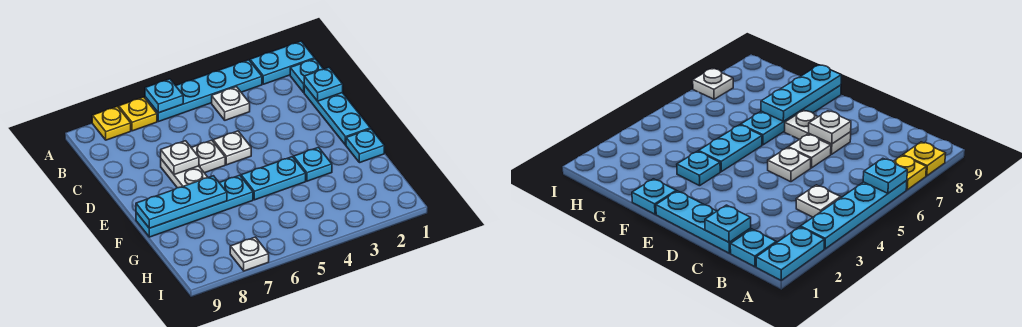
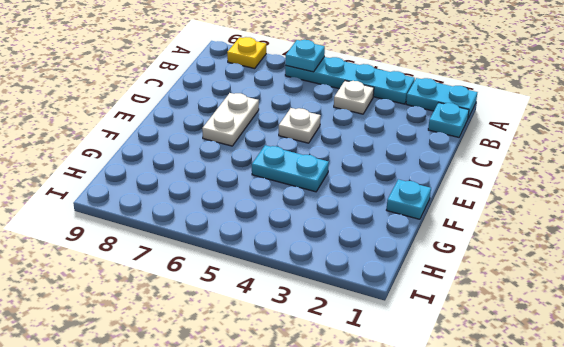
none -> yellow 1x1 plate [119,97,157,131]
none -> cyan 1x3 plate [304,85,370,145]
none -> white 1x1 plate [191,140,225,173]

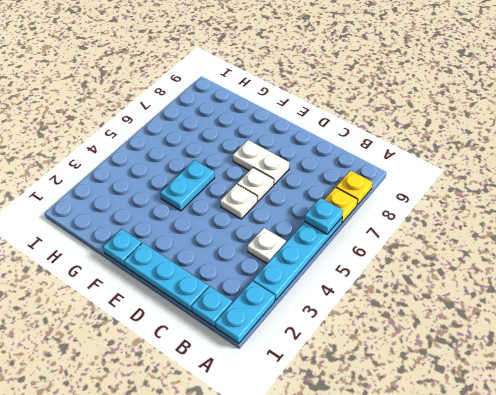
none -> cyan 1x1 plate [294,147,332,181]
none -> cyan 1x4 plate [136,175,253,237]
none -> white 1x1 plate [230,237,269,271]

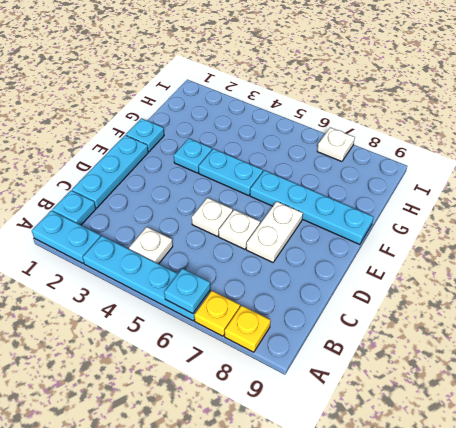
none -> cyan 1x1 plate [304,68,343,101]
none -> white 1x1 plate [161,141,199,175]
none -> cyan 1x3 plate [136,176,227,228]

